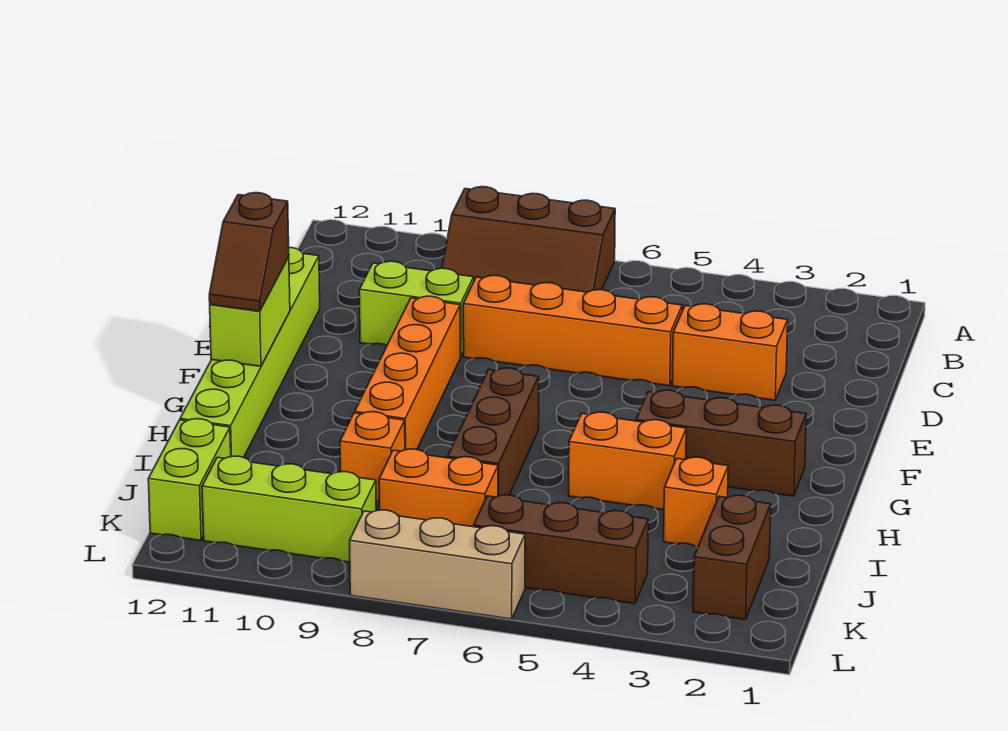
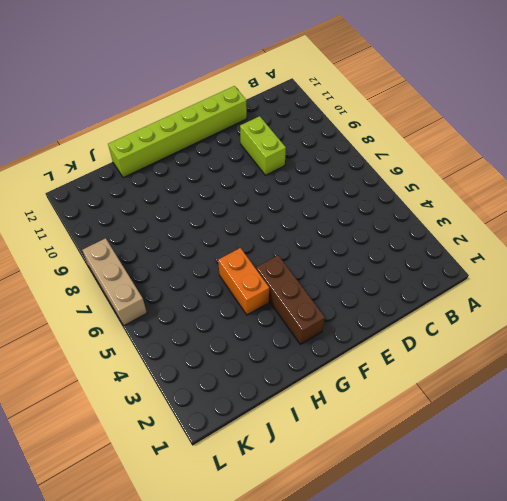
none -> brown 2x3 slope [442,187,615,292]
none -> orange 1x2 brick [672,304,788,400]
none -> orange 1x4 brick [463,275,682,386]

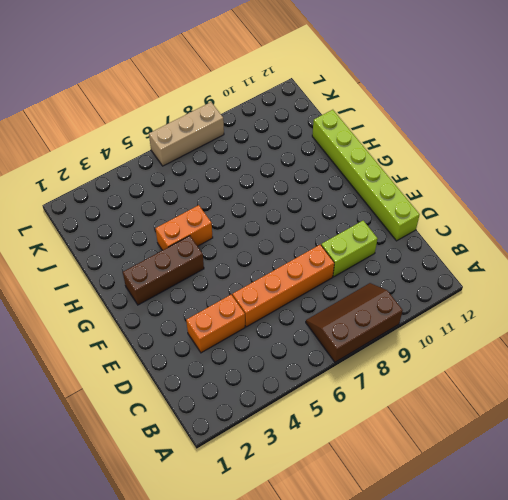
none -> orange 1x4 brick [355,296,460,450]
none -> brown 1x3 brick [447,368,539,496]
none -> orange 1x1 brick [664,457,728,547]

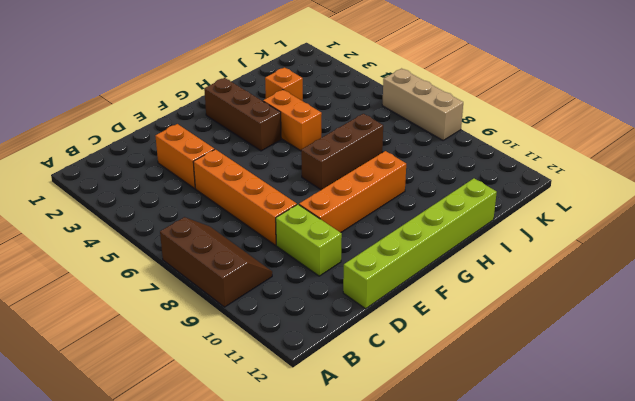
none -> orange 1x1 brick [340,412,405,501]
none -> brown 1x2 brick [693,495,771,620]
none -> orange 1x2 brick [379,449,498,527]

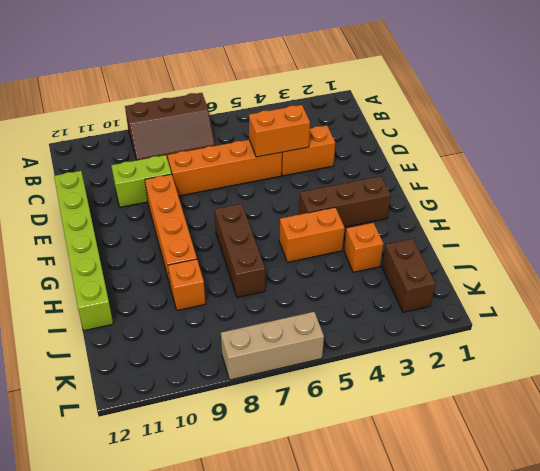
orange 1x2 brick [249,105,310,157] -> orange 1x2 brick moved to [379,449,498,527]
none -> lime 1x2 brick [148,419,231,541]
none -> brown 1x3 brick [474,495,648,604]
none -> lime 1x3 brick [202,456,376,562]

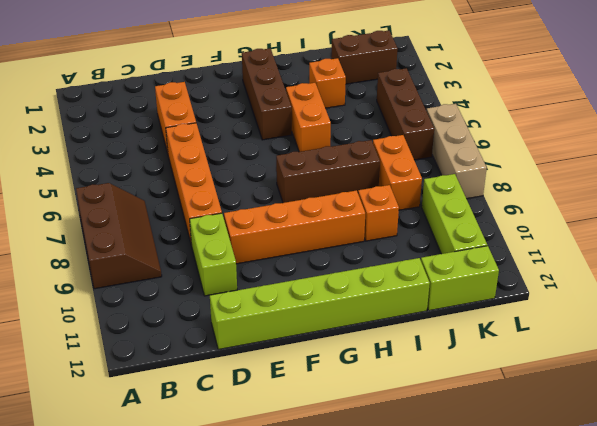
none -> lime 1x2 brick [210,257,290,366]
none -> brown 1x2 slope [209,193,289,311]

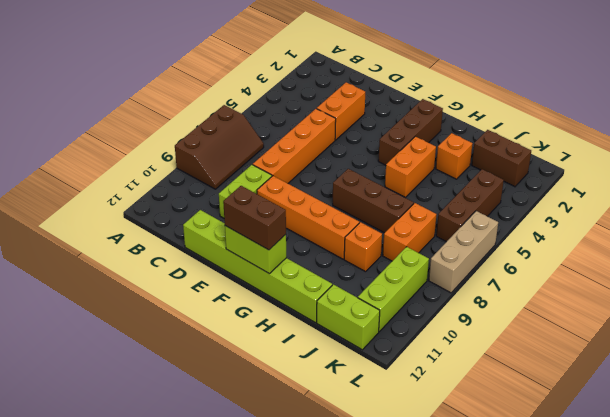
brown 1x2 brick [223,186,286,250] -> brown 1x2 slope [209,193,289,311]

